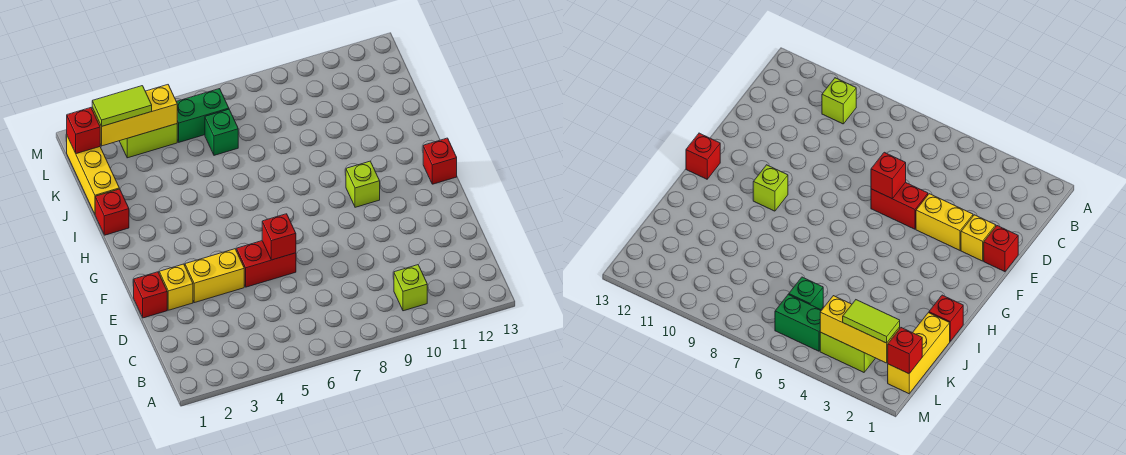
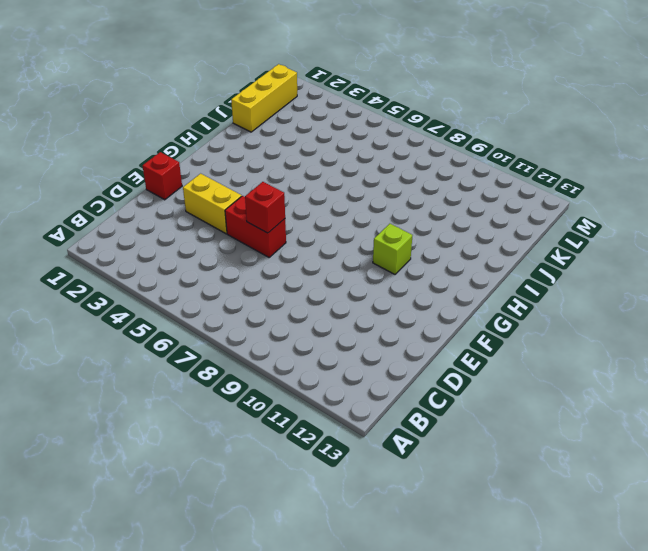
none -> lime 1x1 brick [394,265,427,311]
none -> yellow 1x1 brick [159,264,193,310]
none -> red 1x1 brick [423,138,457,184]

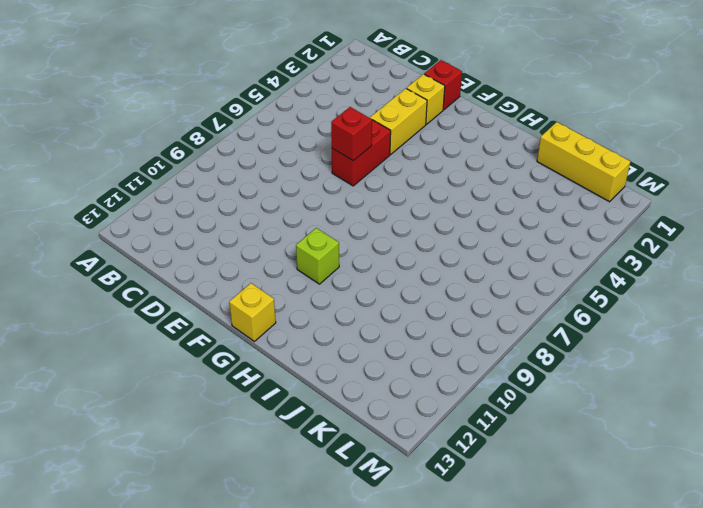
yellow 1x1 brick [229,283,276,341] -> red 1x1 brick [423,138,457,184]
none -> lime 1x1 brick [394,265,427,311]
none -> red 1x1 brick [95,189,129,235]
none -> green 1x1 brick [205,109,238,155]

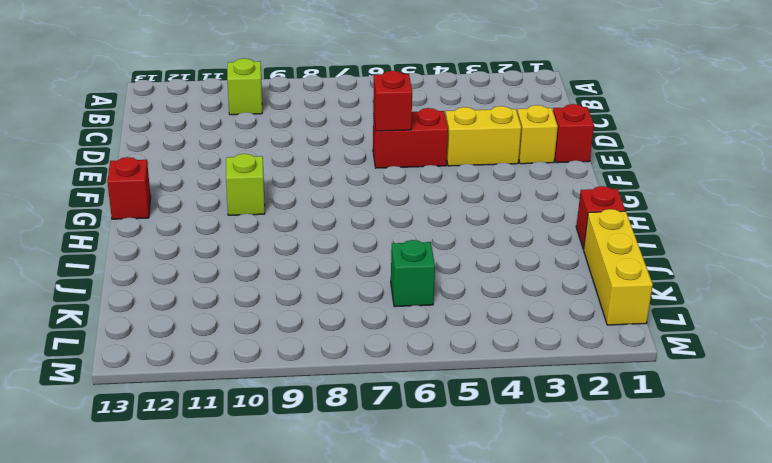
none -> lime 1x2 brick [120,124,177,158]
none -> green 1x2 brick [176,89,229,142]
none -> red 1x1 brick [67,108,100,154]

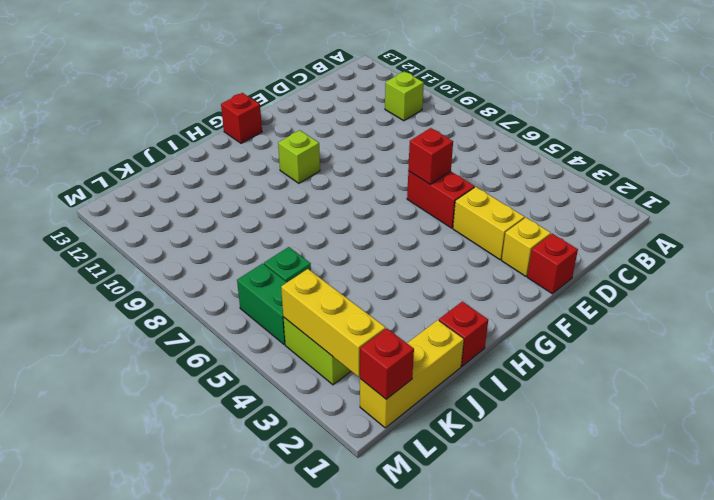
none -> lime 1x2 tile [92,86,152,126]

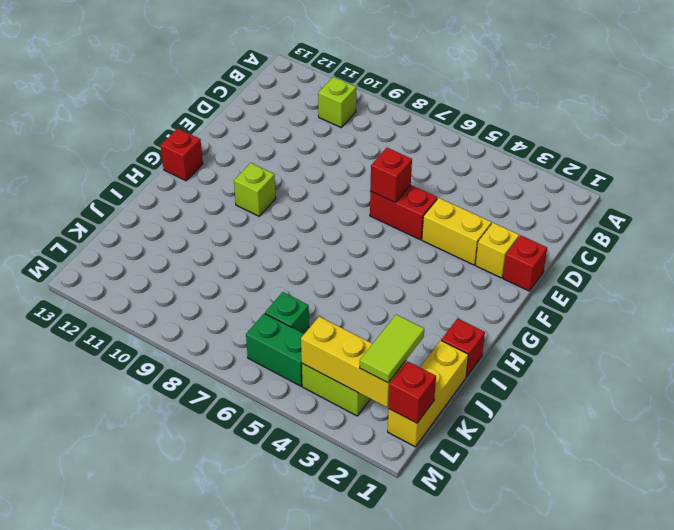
lime 1x2 tile [360,315,424,383] -> lime 1x2 tile turned to [92,86,152,126]

